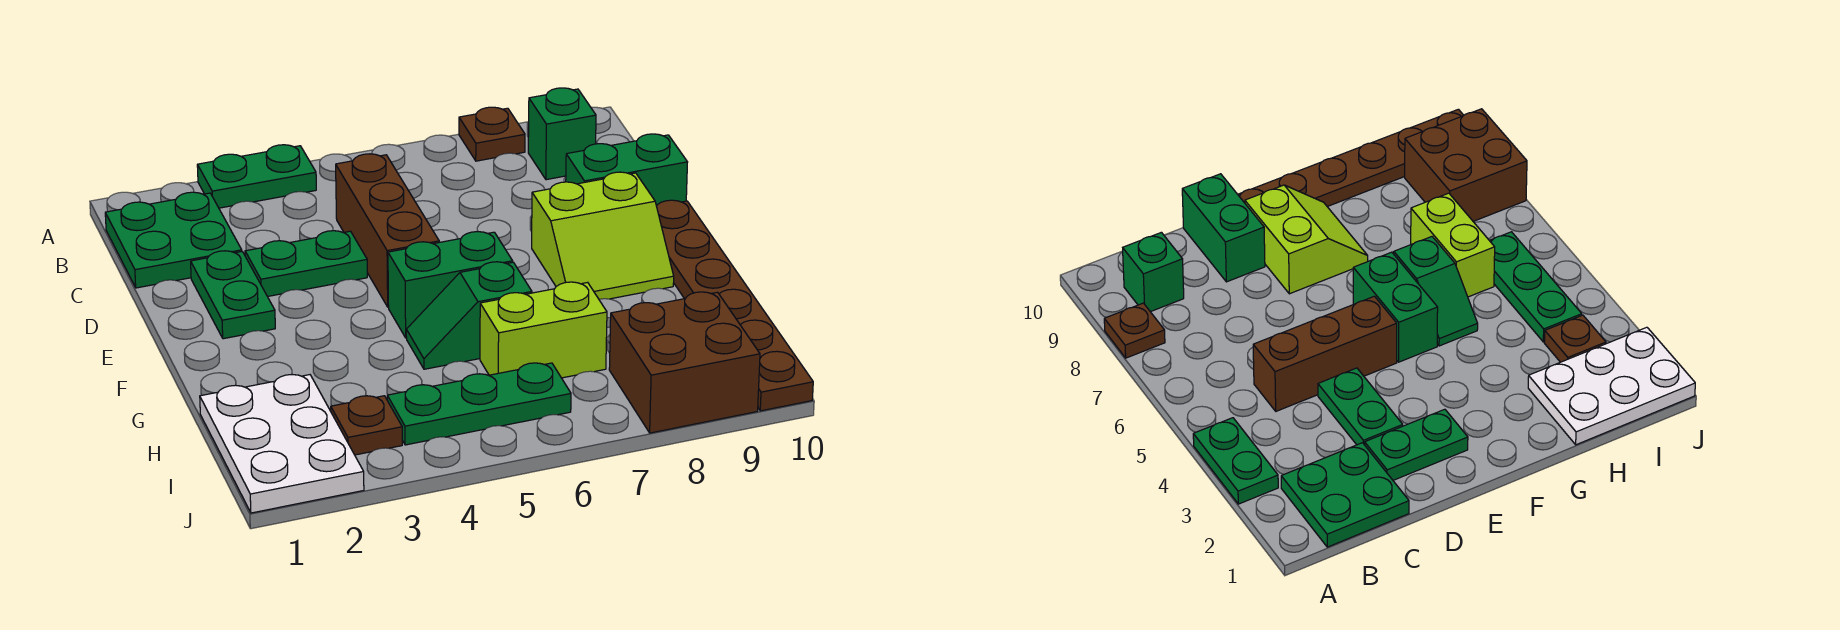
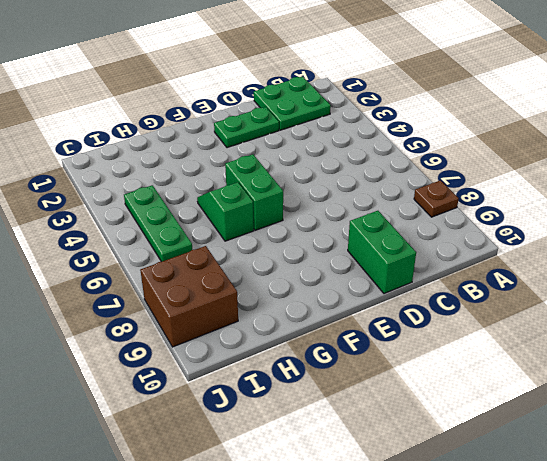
none -> green 1x2 plate [197,145,316,208]
none -> green 1x1 brick [528,88,596,180]
none -> brown 1x3 brick [336,154,439,307]

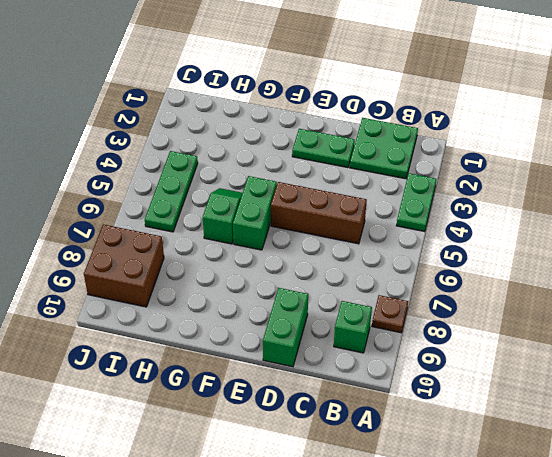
none -> green 1x2 plate [245,231,367,297]
none -> lime 2x2 slope [532,172,674,299]
none -> brown 1x6 plate [657,200,813,411]

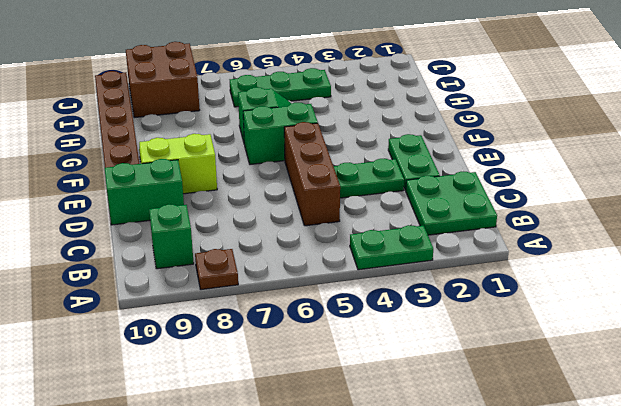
none -> white 2x3 plate [200,375,364,513]
none -> lime 1x2 brick [480,282,607,378]
none -> brown 1x1 plate [331,396,402,455]

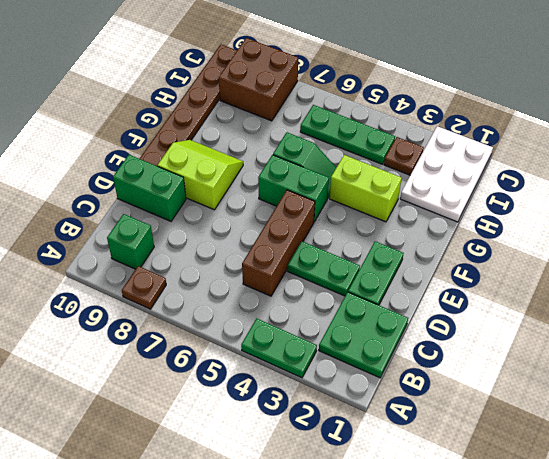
lime 1x2 brick [330,155,402,222] -> lime 1x2 brick moved to [480,282,607,378]

